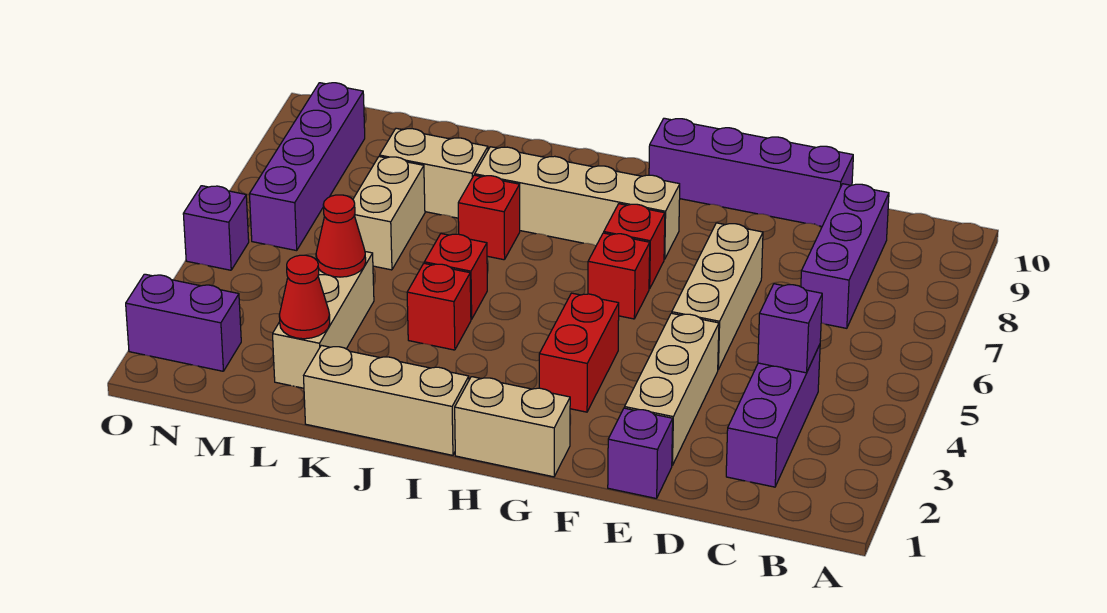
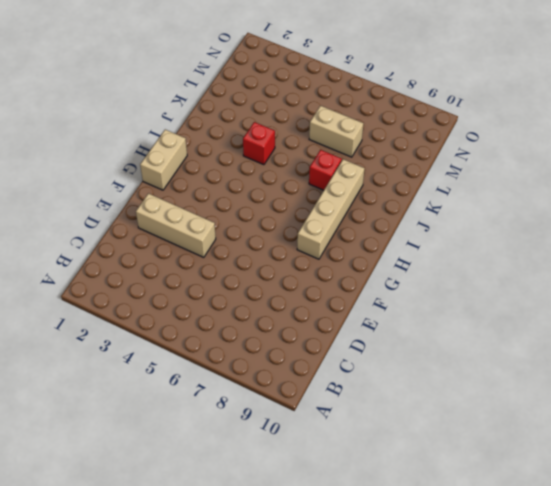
none -> purple 1x3 brick [726,345,820,487]
none -> purple 1x3 brick [801,184,889,328]
none -> purple 1x4 brick [649,118,853,226]

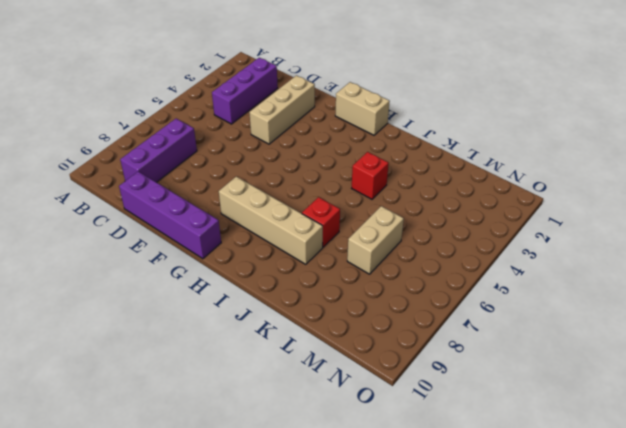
none -> purple 1x1 brick [608,408,673,499]
none -> tan 1x3 brick [672,223,763,369]
none -> red 1x2 brick [539,293,619,412]

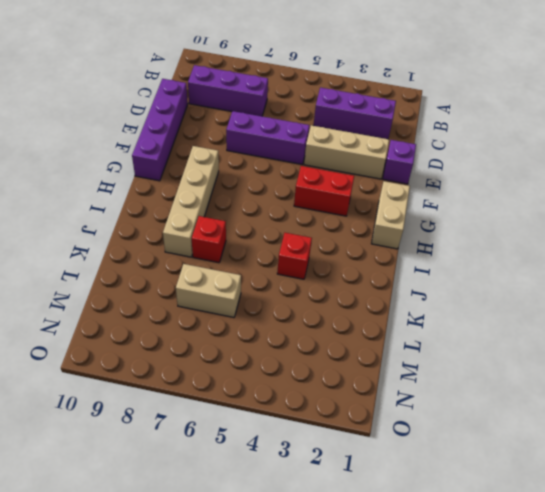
purple 1x3 brick [226,111,309,165] -> tan 1x3 brick [672,223,763,369]
none -> red 1x1 brick [588,233,650,319]
none -> red 1x1 brick [604,204,665,289]
none -> tan 1x3 brick [304,345,469,455]

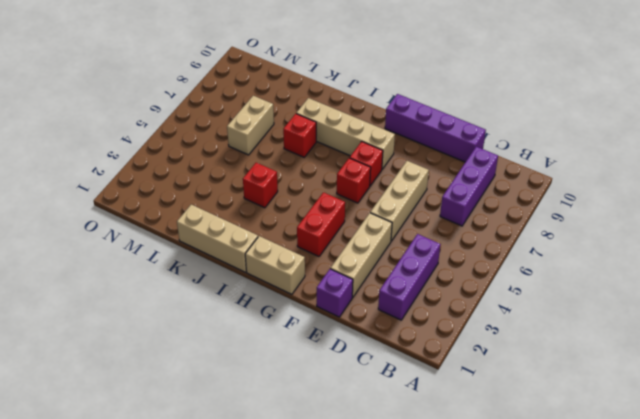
none -> red 1x1 brick [424,234,487,319]
none -> tan 1x2 brick [380,128,488,218]
none -> tan 1x3 brick [273,252,374,388]

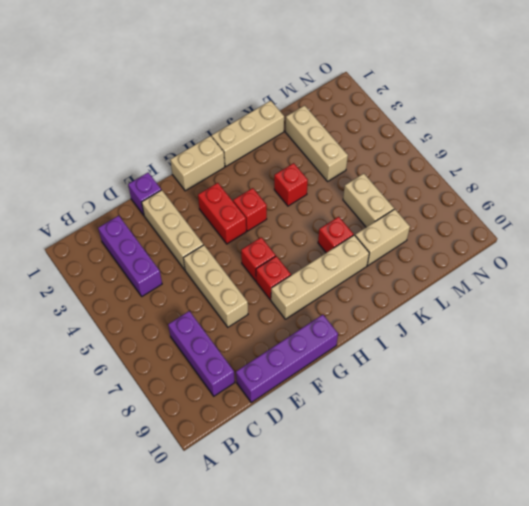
red 1x1 brick [233,188,267,231] -> red 1x1 brick moved to [424,234,487,319]
none -> purple 1x2 brick [126,274,241,371]
none -> purple 1x4 brick [250,83,365,251]
none -> purple 1x1 brick [183,186,249,270]

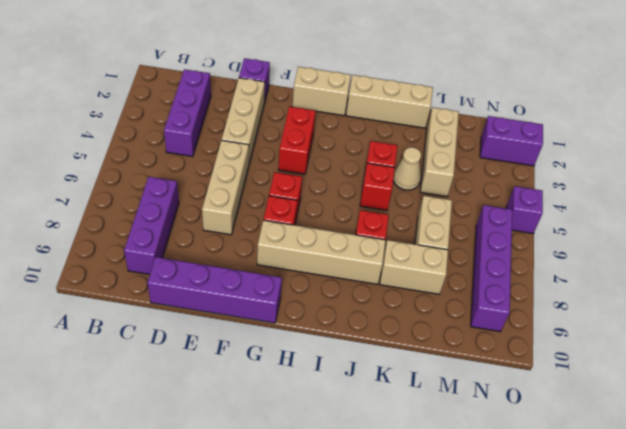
tan 1x1 cone [393,147,421,190] -> none
none -> purple 1x1 brick [758,284,822,373]
none -> red 1x1 cone [279,255,330,339]
none -> red 1x1 cone [316,195,366,277]

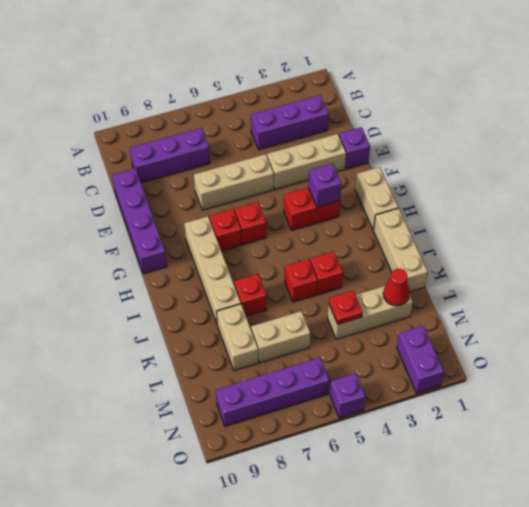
purple 1x1 brick [308,163,342,207] -> purple 1x1 brick moved to [758,284,822,373]
red 1x1 plate [329,291,363,324] -> red 1x1 cone [316,195,366,277]

